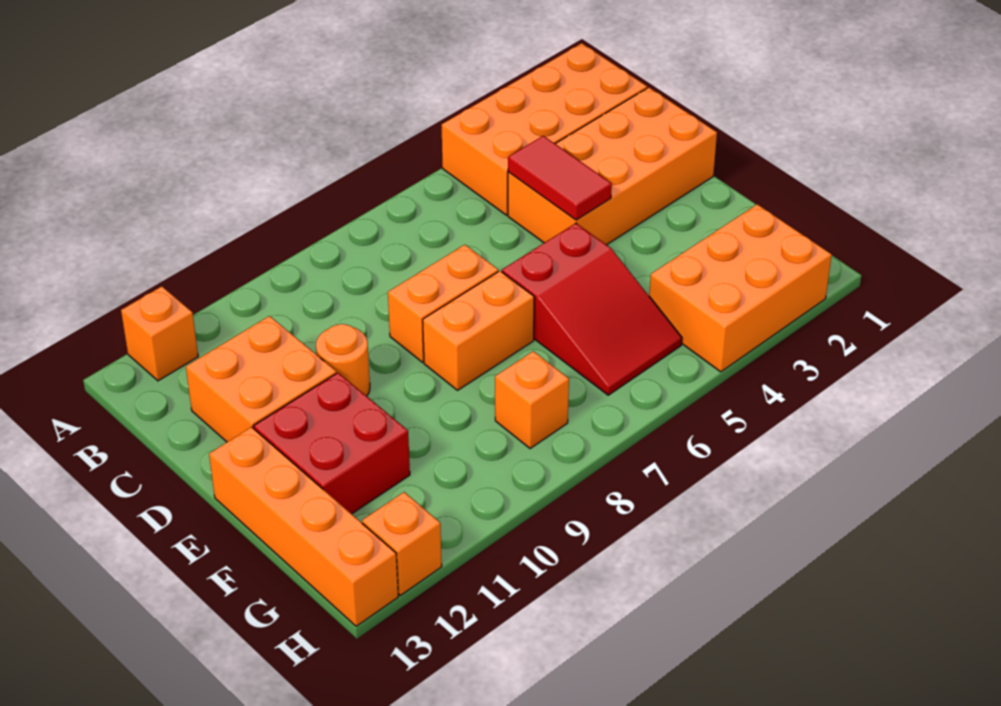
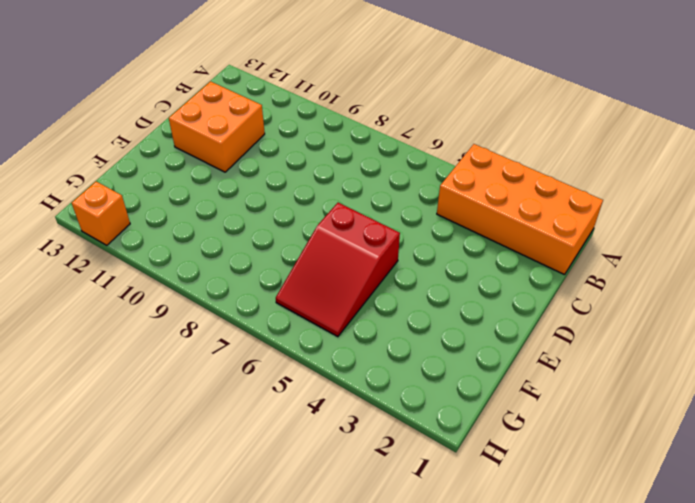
none -> orange 1x1 brick [121,286,198,381]
none -> orange 2x4 brick [508,87,717,245]
none -> orange 1x2 brick [388,245,499,362]

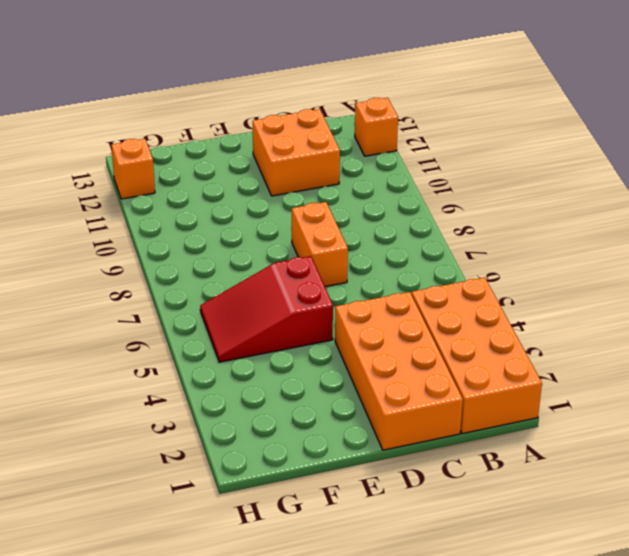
none -> orange 1x1 round brick [316,324,370,396]
none -> orange 1x2 brick [423,271,534,390]
none -> red 2x2 brick [254,373,410,514]

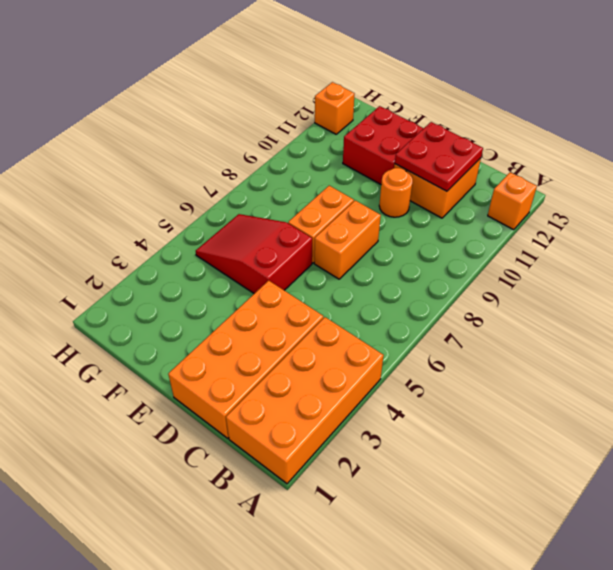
red 2x2 plate [395,122,483,191] -> none
none -> orange 1x4 brick [209,427,398,626]
none -> orange 2x3 brick [649,204,832,372]
none -> orange 1x1 brick [495,351,569,449]

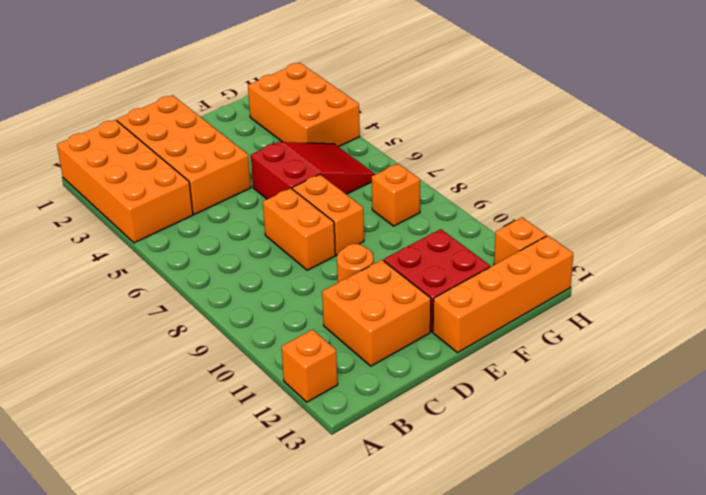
none -> red 1x2 tile [508,136,612,220]

